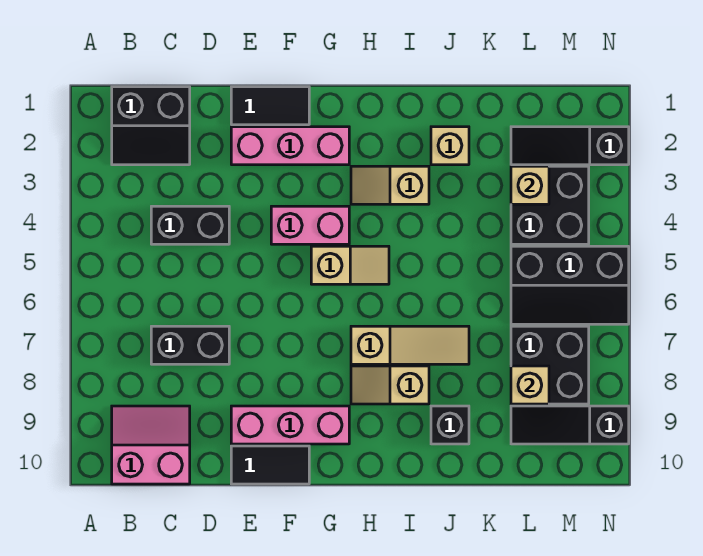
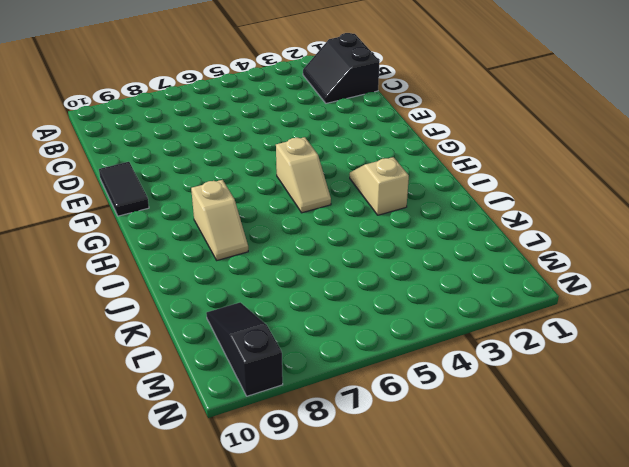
tan 1x2 slope [191,180,248,260] -> tan 1x2 slope turned to [351,366,429,404]
none -> pink 2x2 slope [112,406,190,484]
none -> black 1x2 brick [151,206,229,244]
none -> black 1x2 brick [151,326,229,364]

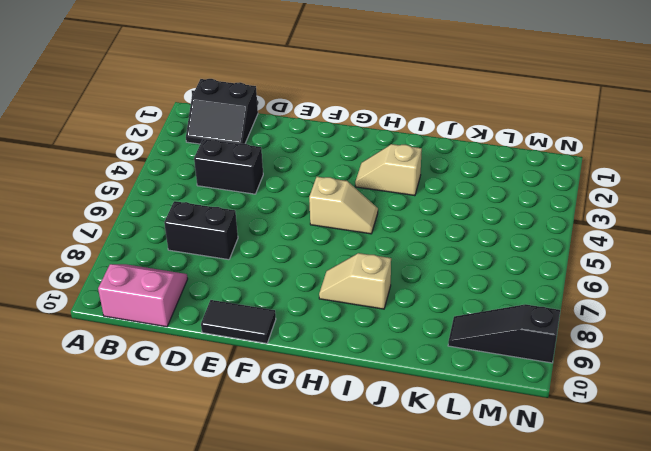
none -> black 1x2 tile [231,87,309,125]
none -> pink 1x3 brick [231,127,349,165]
none -> pink 1x3 brick [231,406,349,444]

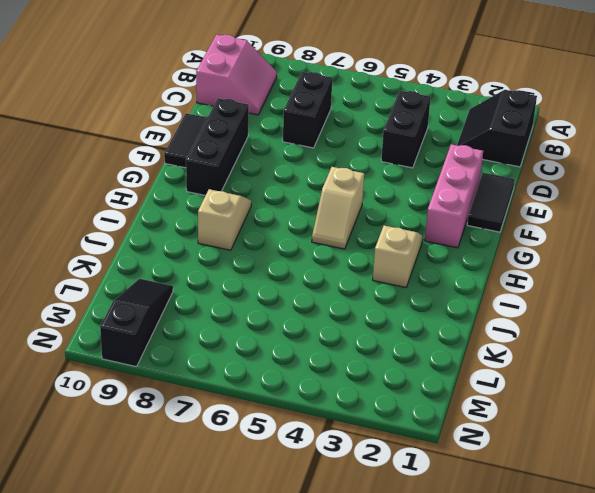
black 1x3 brick [186,98,249,195] -> pink 1x3 brick [231,406,349,444]
none -> pink 1x2 brick [271,206,349,244]
none -> tan 1x3 slope [351,326,469,364]
none -> tan 1x1 brick [431,127,469,165]

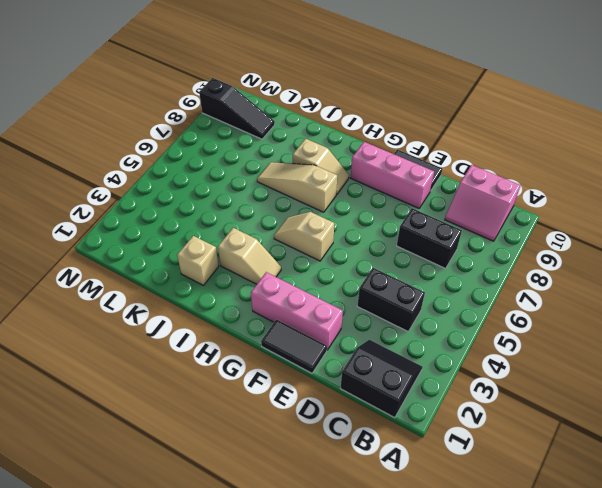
none -> pink 1x2 brick [271,206,349,244]
none -> black 1x1 brick [431,406,469,444]
none -> black 1x3 slope [511,127,629,165]

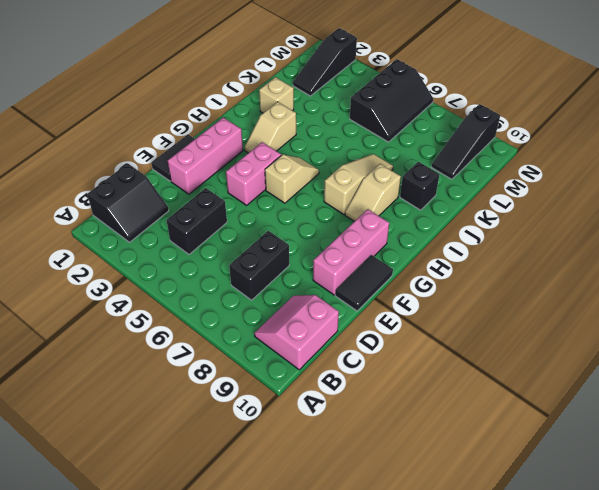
none -> black 2x2 brick [511,166,589,244]
none -> black 2x2 brick [511,326,589,404]
none -> tan 1x1 brick [511,166,549,204]

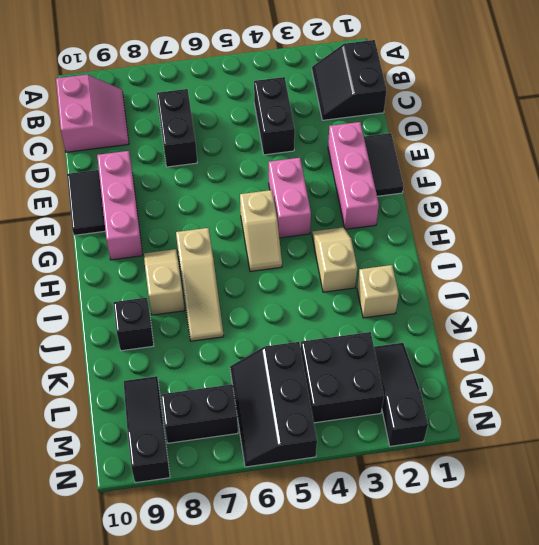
black 1x2 brick [161,384,238,443] -> black 2x2 brick [511,326,589,404]
none -> tan 1x1 brick [511,166,549,204]
none -> tan 1x1 brick [511,366,549,404]

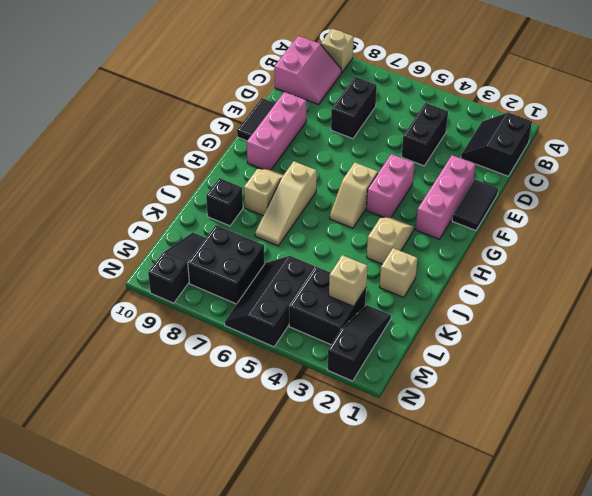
tan 1x1 brick [321,29,354,73] -> tan 1x1 brick moved to [511,366,549,404]

